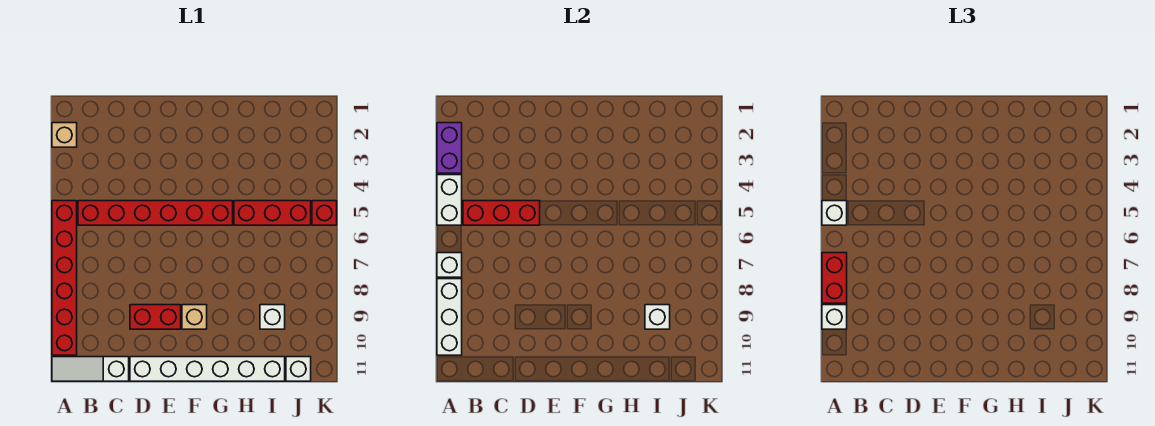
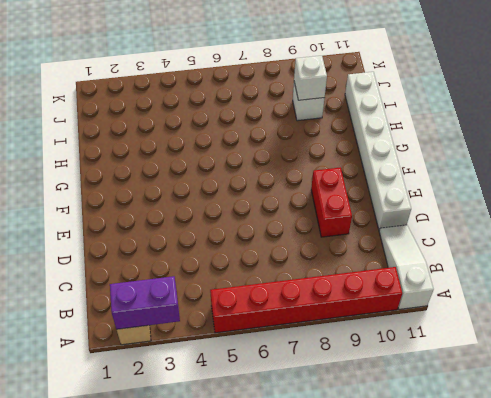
white 1x3 slope [379,225,434,309] -> white 1x3 slope turned to [52,357,129,381]
none -> red 1x6 brick [78,201,233,225]
none -> tan 1x1 brick [182,305,207,329]
none -> red 1x3 brick [234,201,311,225]

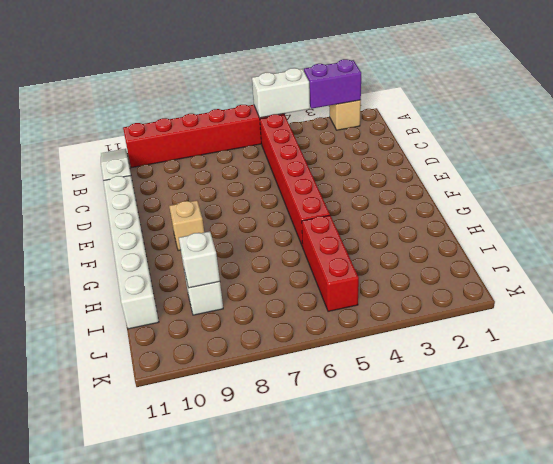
none -> red 1x2 brick [130,305,181,329]
none -> white 1x1 brick [286,357,311,381]
none -> red 1x1 brick [312,201,337,225]

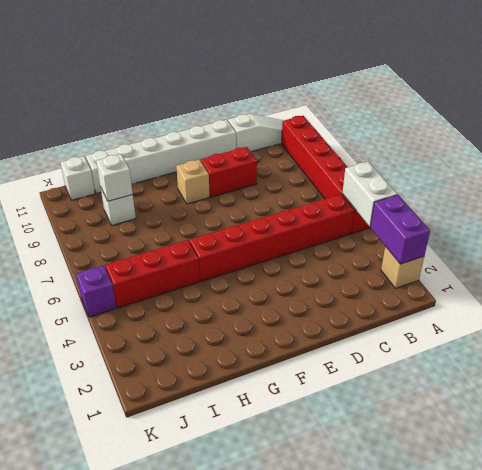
purple 1x1 brick [76,265,116,317] -> red 1x1 brick [312,201,337,225]
none -> white 1x1 brick [437,253,462,277]
none -> white 1x3 brick [437,279,462,355]
none -> red 1x3 brick [463,201,540,225]

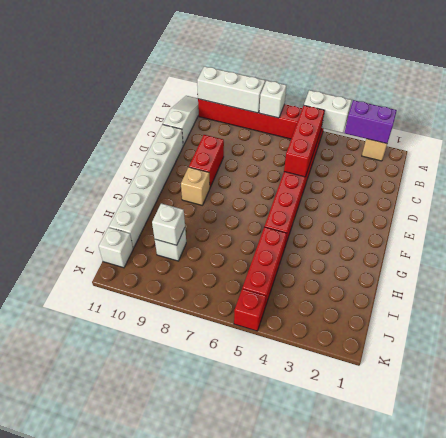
none -> white 1x1 brick [822,201,847,225]
none -> red 1x2 brick [822,253,847,303]
none -> white 1x1 brick [822,305,847,329]

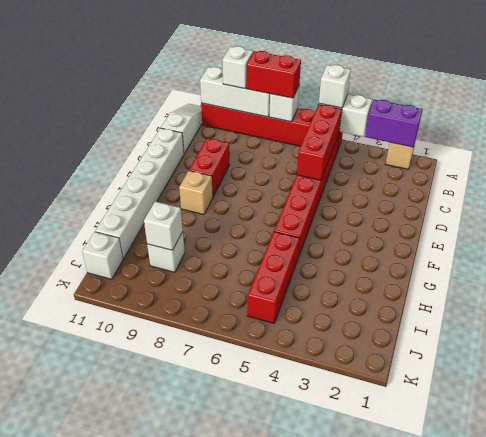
none -> red 1x1 brick [312,201,337,225]

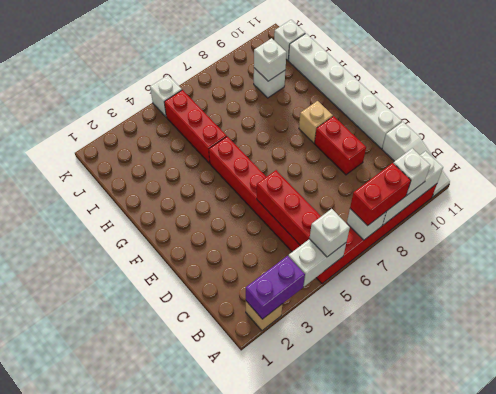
white 1x1 brick [150,75,182,117] -> red 1x1 brick [312,201,337,225]

